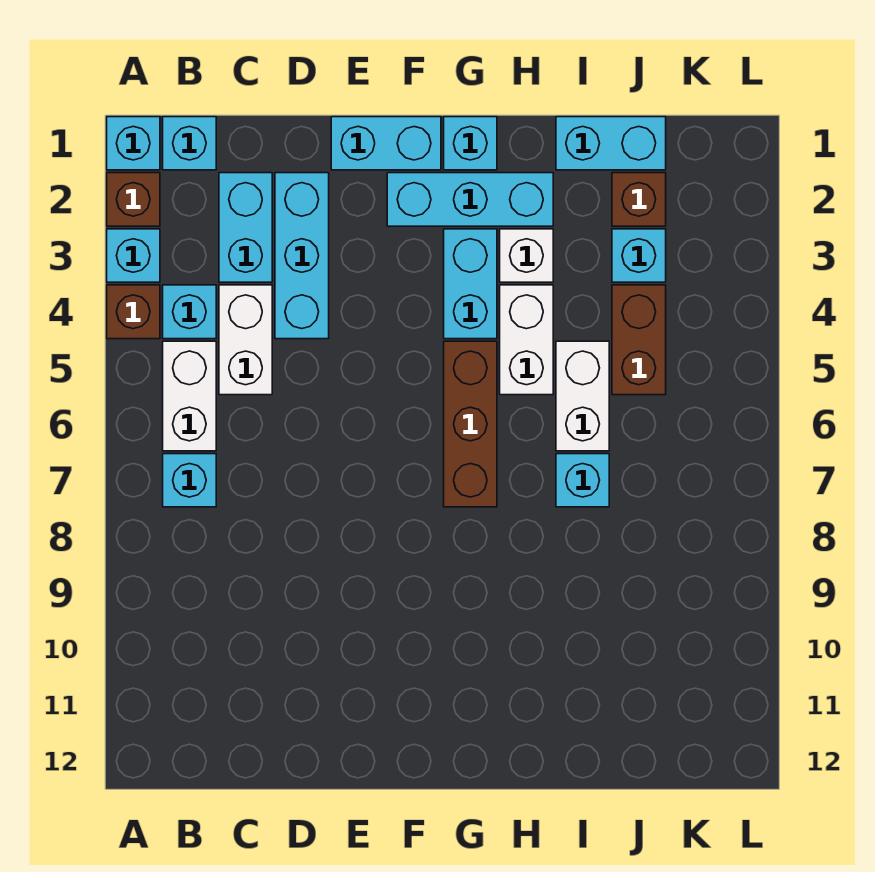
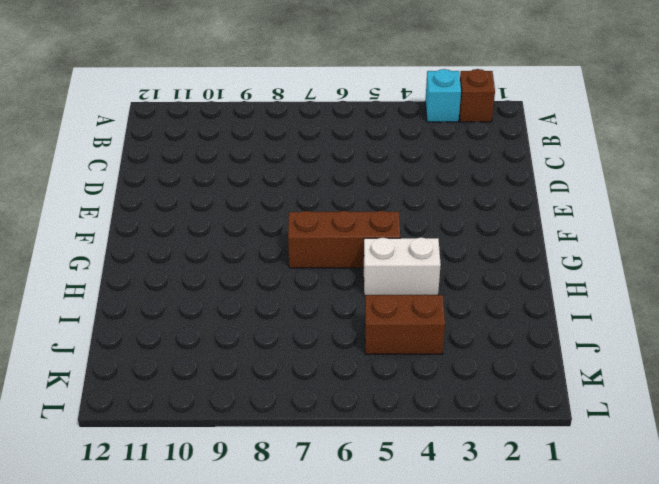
none -> cyan 1x1 brick [107,117,160,170]
none -> brown 1x1 brick [107,285,160,339]
none -> cyan 1x1 brick [163,117,216,170]

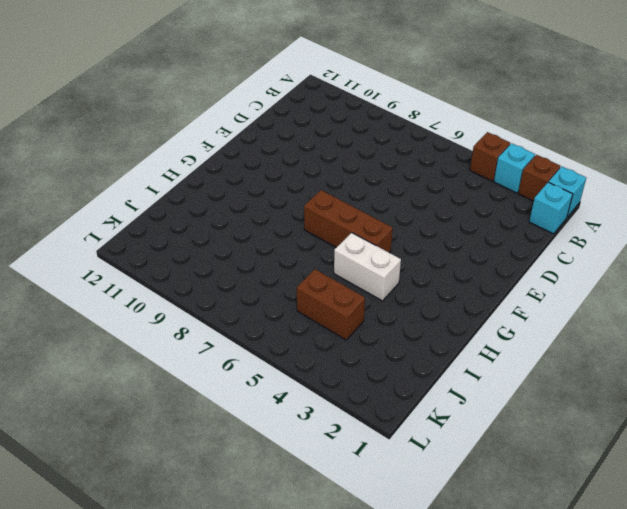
none -> cyan 1x1 brick [163,285,216,339]
none -> white 1x2 brick [163,341,216,451]
none -> cyan 1x1 brick [163,454,216,507]

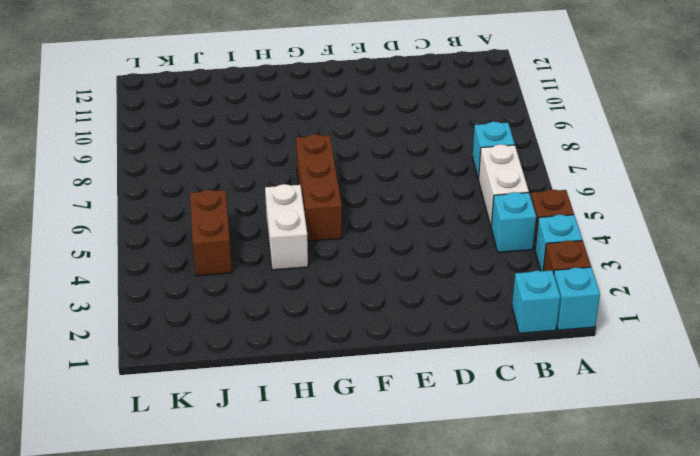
none -> cyan 1x2 brick [219,173,272,282]
none -> white 1x2 brick [219,285,272,395]
none -> cyan 1x3 brick [275,173,329,339]

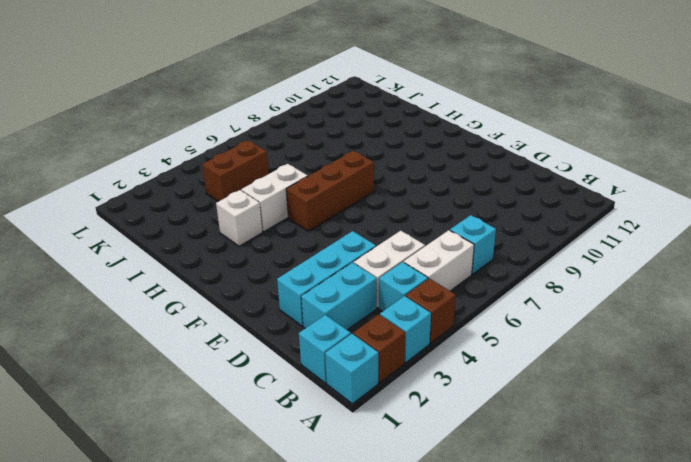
none -> cyan 1x2 brick [331,117,441,170]
none -> cyan 1x3 brick [387,173,553,226]
none -> cyan 1x1 brick [444,117,497,170]

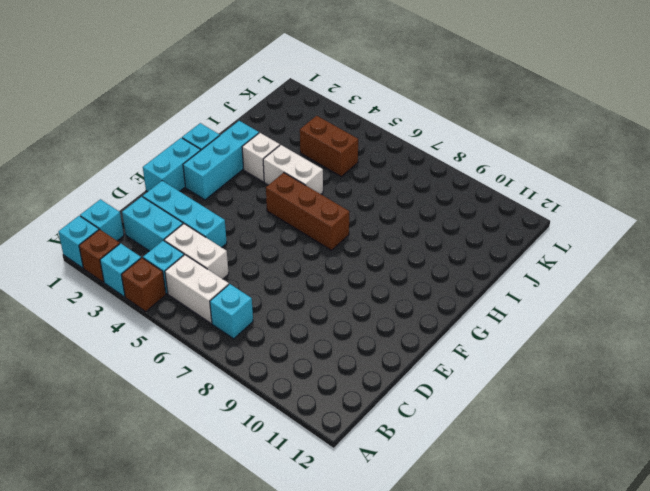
none -> cyan 1x2 brick [444,229,497,339]
none -> cyan 1x2 brick [556,117,666,170]
none -> white 1x2 brick [556,341,609,451]

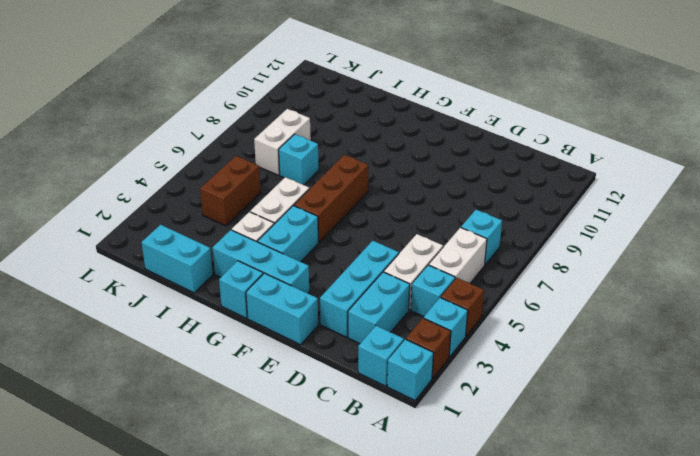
white 1x2 brick [254,109,311,175] -> white 1x2 brick moved to [556,341,609,451]
none -> brown 1x1 brick [612,173,666,226]
none -> cyan 1x1 brick [612,229,666,282]

